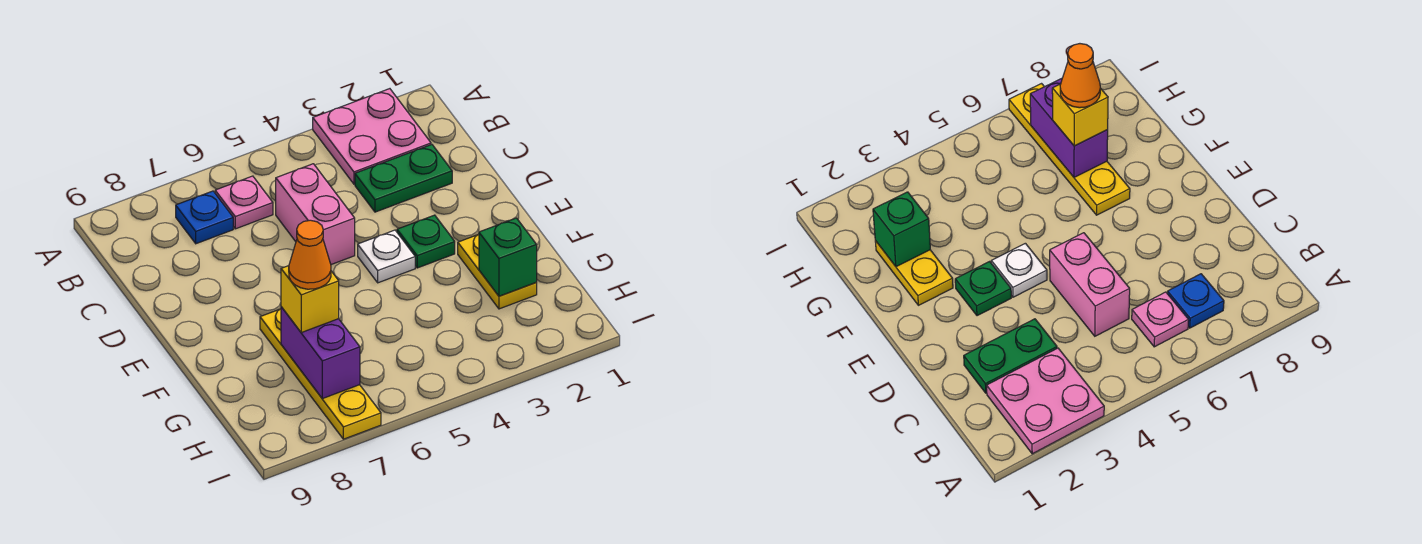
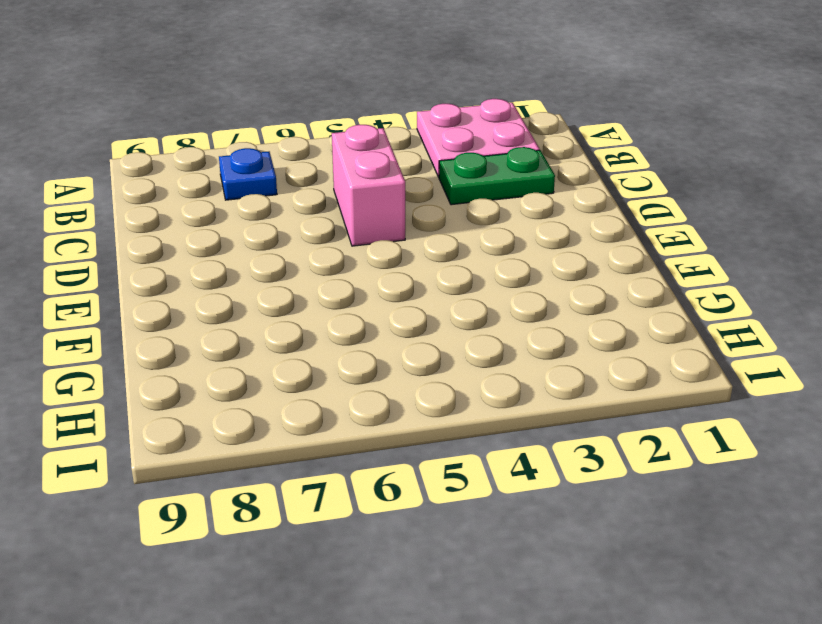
none -> pink 1x1 plate [215,176,273,229]
none -> green 1x1 plate [397,215,455,268]
none -> white 1x1 plate [358,230,415,283]

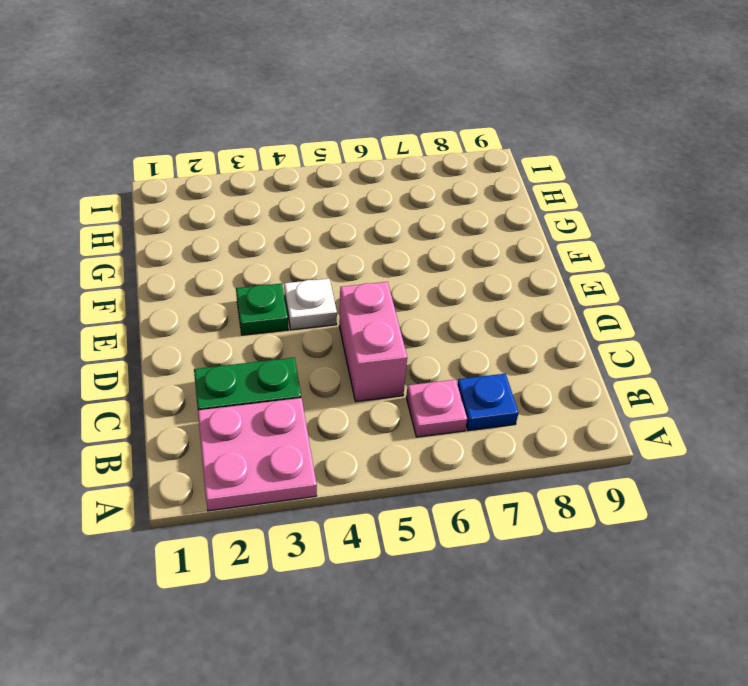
none -> yellow 1x2 plate [458,234,537,309]
none -> yellow 1x4 plate [260,309,381,439]
none -> green 1x1 brick [479,218,537,296]

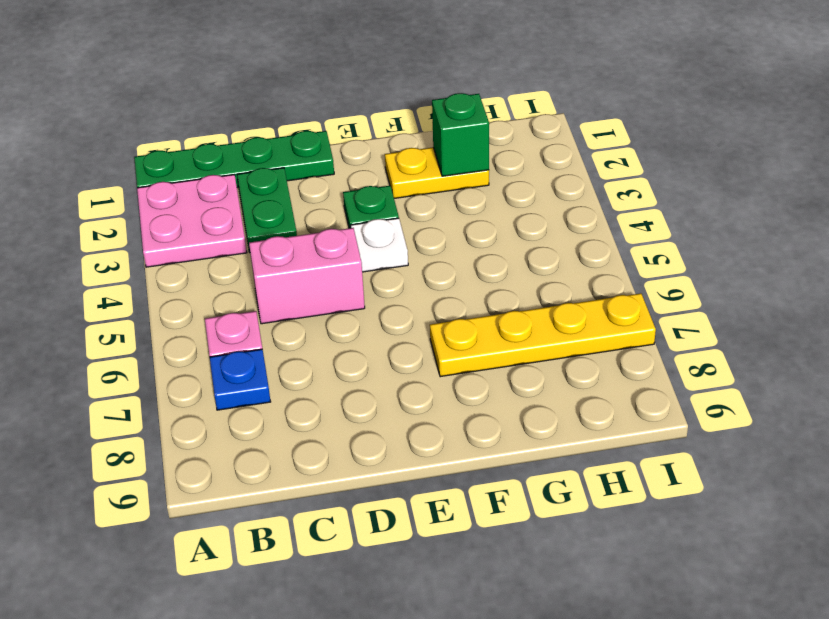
green 1x4 plate [134,131,334,188] -> none
none -> purple 1x2 brick [281,307,360,399]
none -> yellow 1x1 brick [281,266,339,333]
none -> orange 1x1 cone [289,220,331,289]

